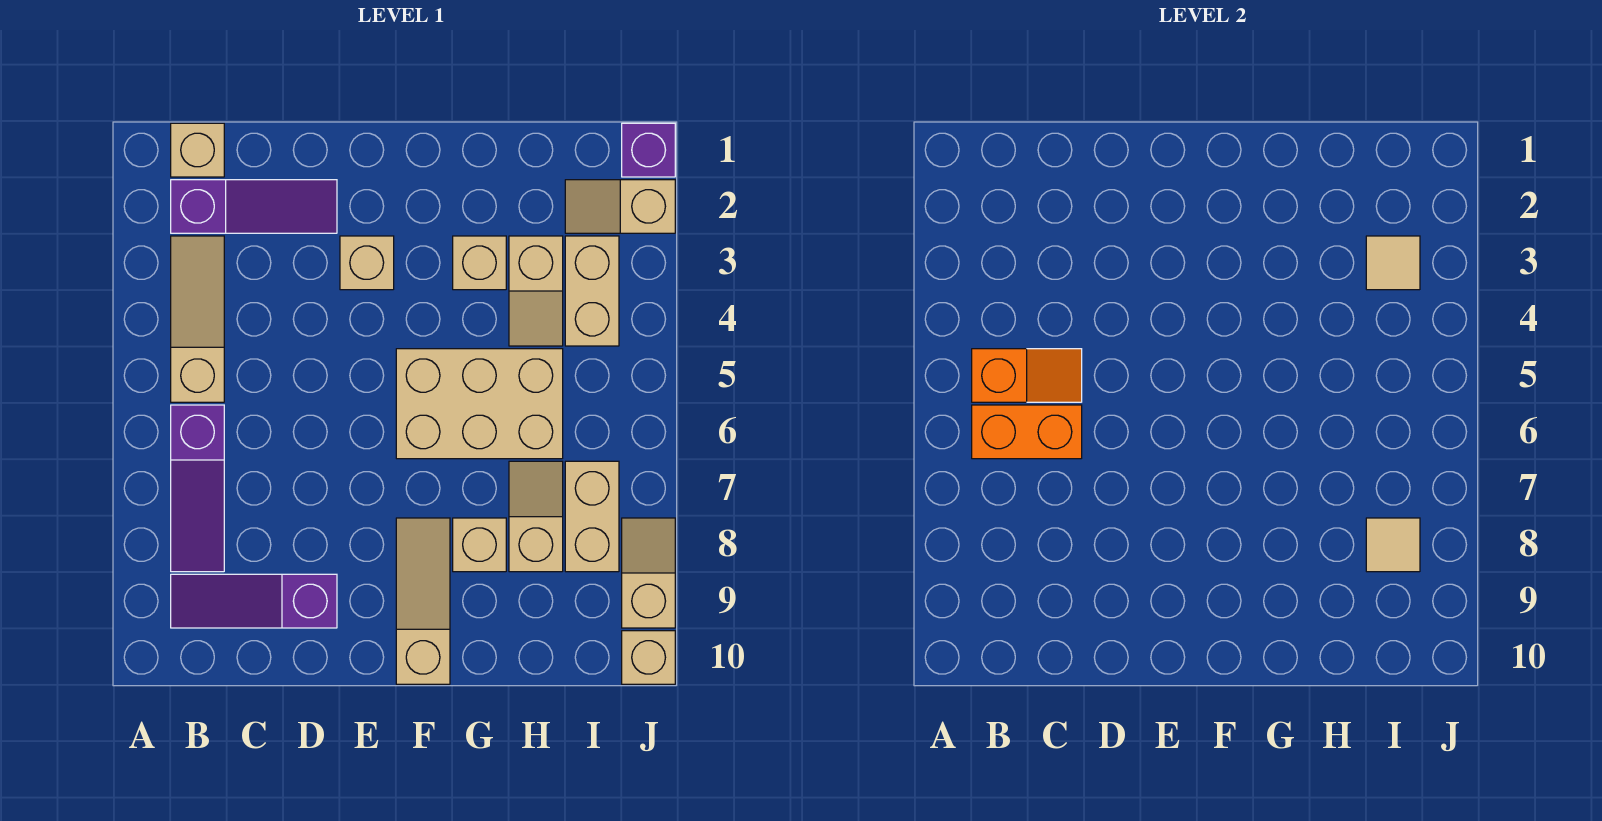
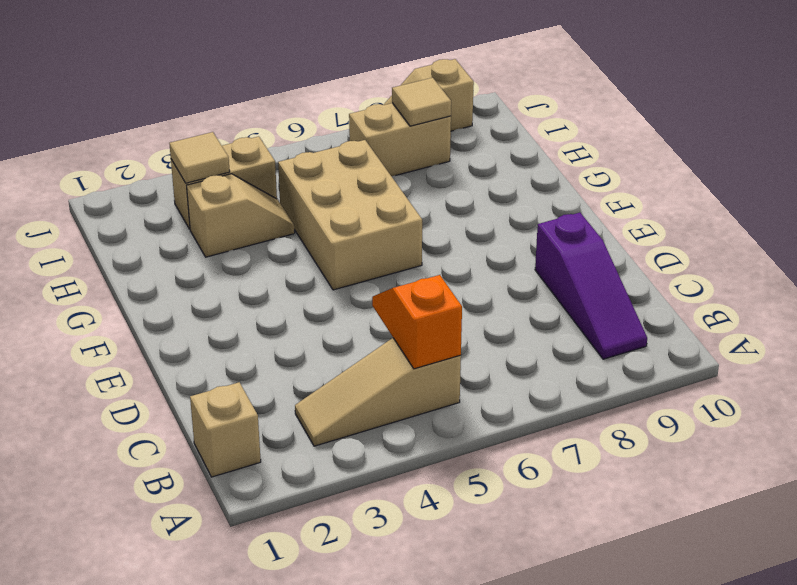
none -> purple 1x3 slope [171,180,337,233]
none -> purple 1x3 slope [171,405,224,572]
none -> tan 1x1 brick [340,236,394,290]

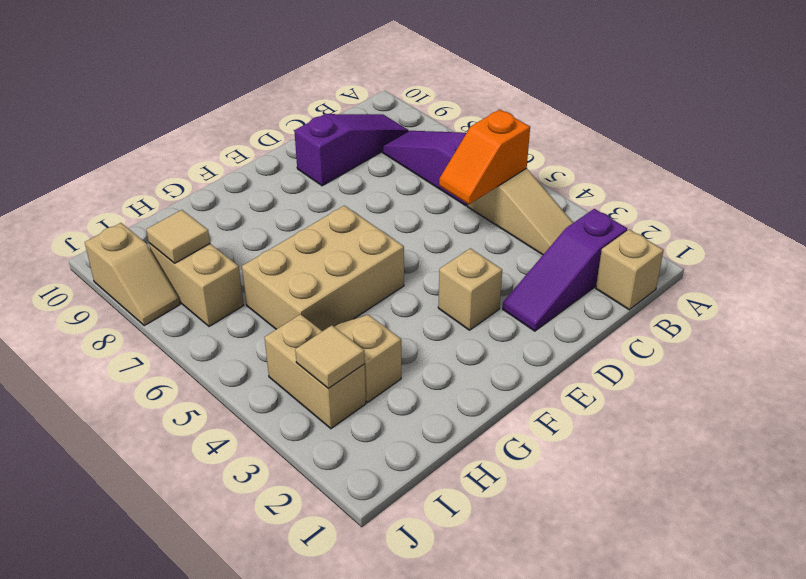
none -> tan 1x3 slope [396,518,450,684]
none -> tan 1x1 brick [453,236,506,290]
none -> tan 1x1 brick [453,518,506,572]

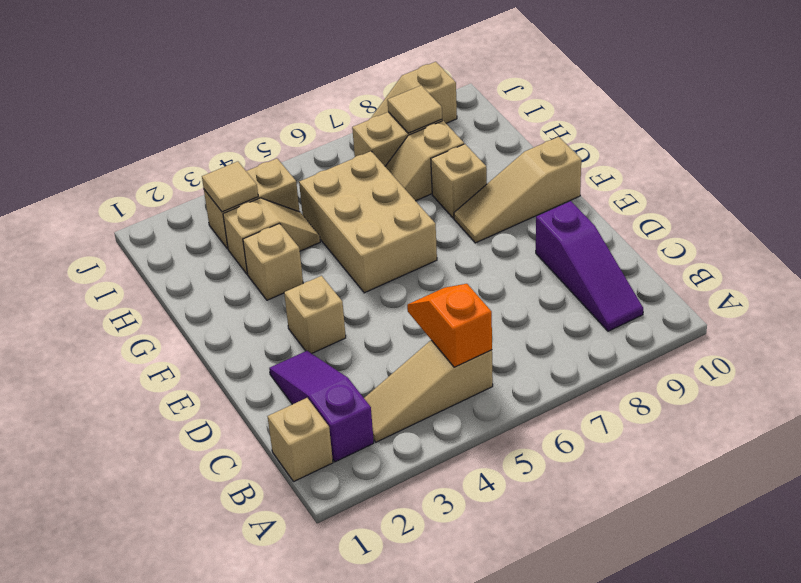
none -> purple 1x3 slope [171,405,224,572]
none -> tan 1x2 slope [565,180,675,233]
none -> purple 1x1 brick [622,123,675,177]

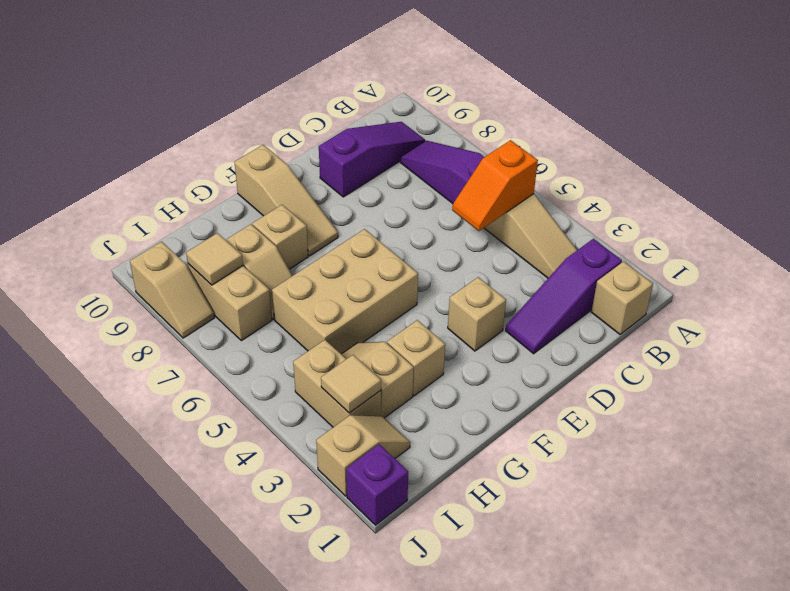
none -> tan 1x1 brick [622,631,675,684]
none -> orange 1x2 brick [972,405,1082,459]

